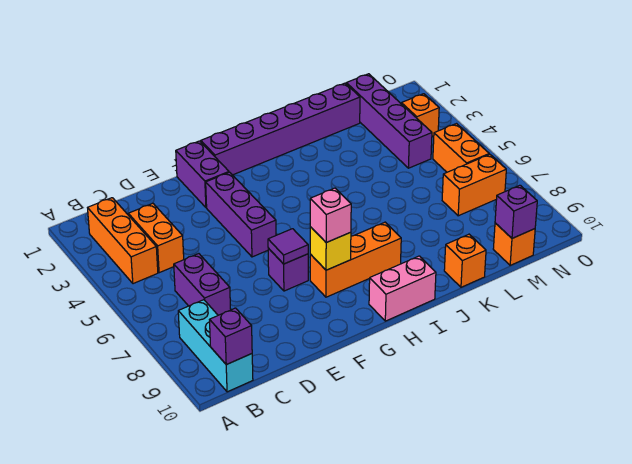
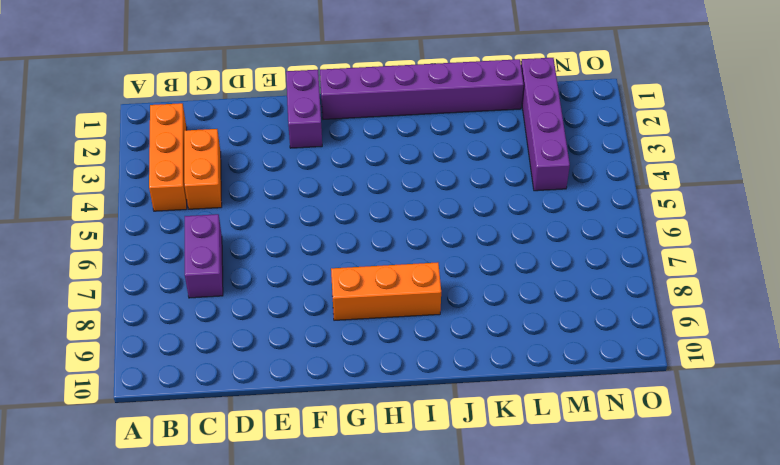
none -> cyan 1x3 brick [178,300,253,392]
none -> purple 1x3 brick [206,172,276,257]
none -> purple 1x1 brick [268,248,308,291]

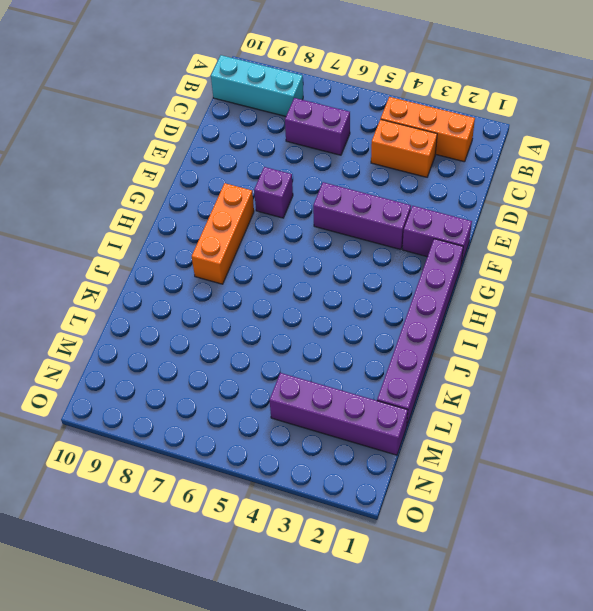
none -> pink 1x2 brick [369,256,436,321]
none -> orange 1x1 brick [444,234,486,287]
none -> orange 1x2 brick [442,154,506,216]

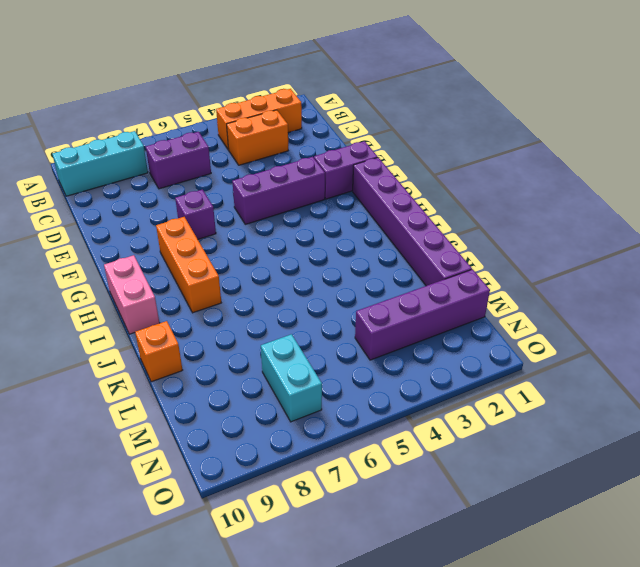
cyan 1x2 brick [261,334,322,422] -> orange 1x2 brick [442,154,506,216]
none -> orange 1x1 brick [493,223,535,265]
none -> orange 1x1 brick [401,94,439,136]
none -> orange 1x2 brick [433,124,489,172]

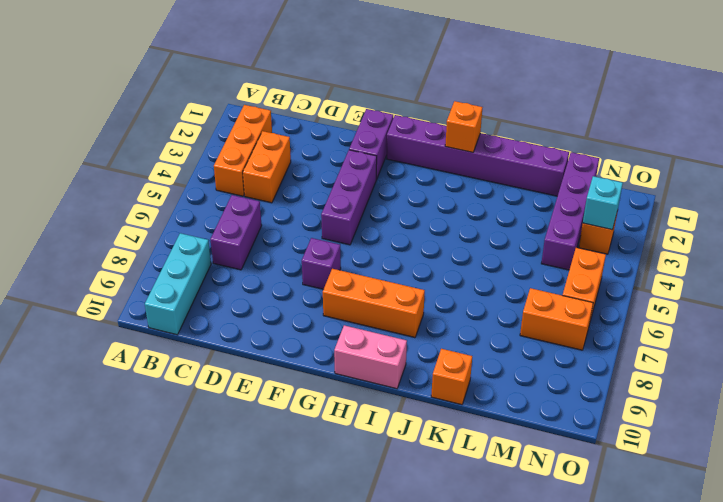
orange 1x1 brick [445,101,482,152] -> orange 1x1 brick moved to [493,223,535,265]
cyan 1x1 brick [583,176,623,230] -> none
none -> purple 1x1 brick [210,308,252,365]
none -> purple 1x1 tile [268,229,308,264]
none -> yellow 1x1 brick [310,227,351,270]

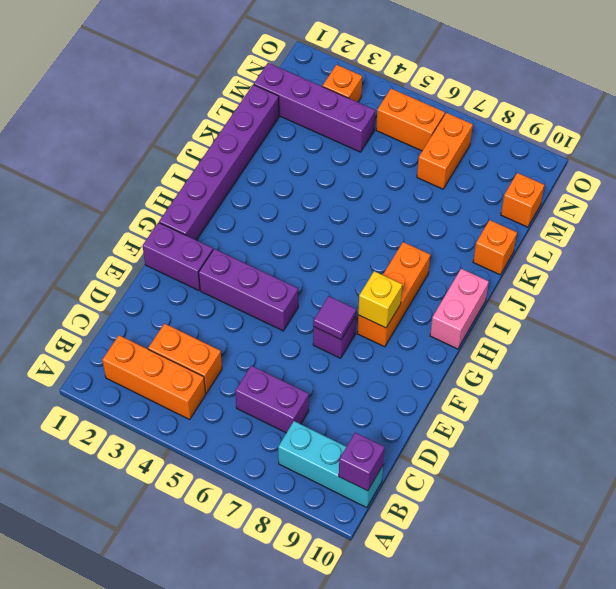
none -> purple 1x1 brick [495,185,537,238]
none -> pink 1x1 brick [310,188,351,242]

